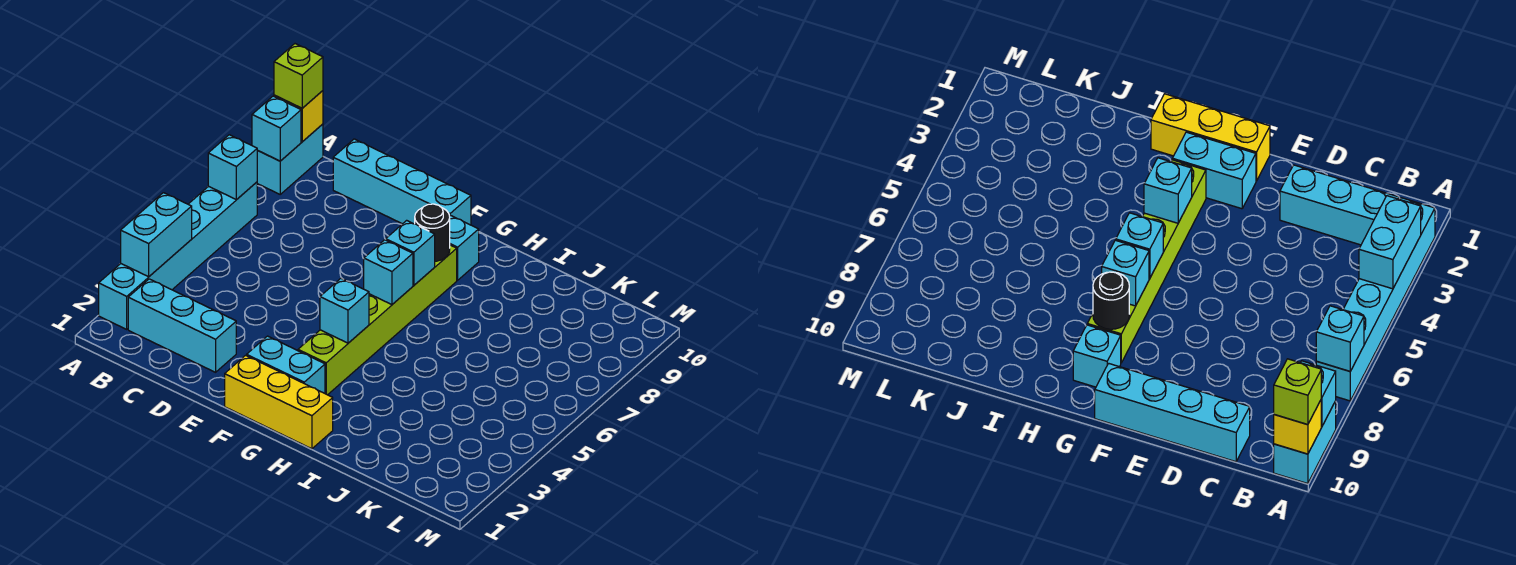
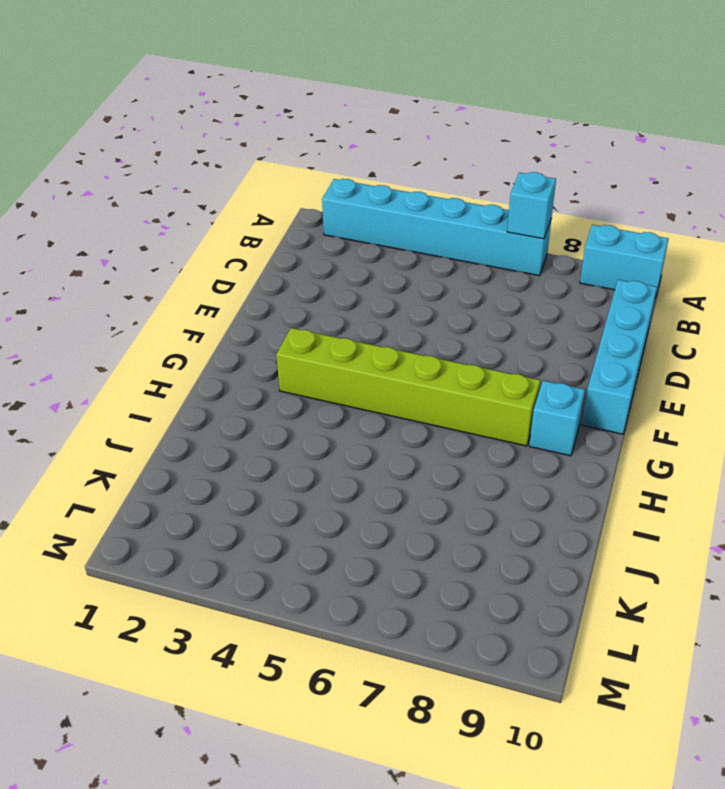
none -> cyan 1x3 brick [128,279,236,372]
none -> yellow 1x3 brick [225,355,333,449]
none -> cyan 1x2 brick [247,336,325,393]

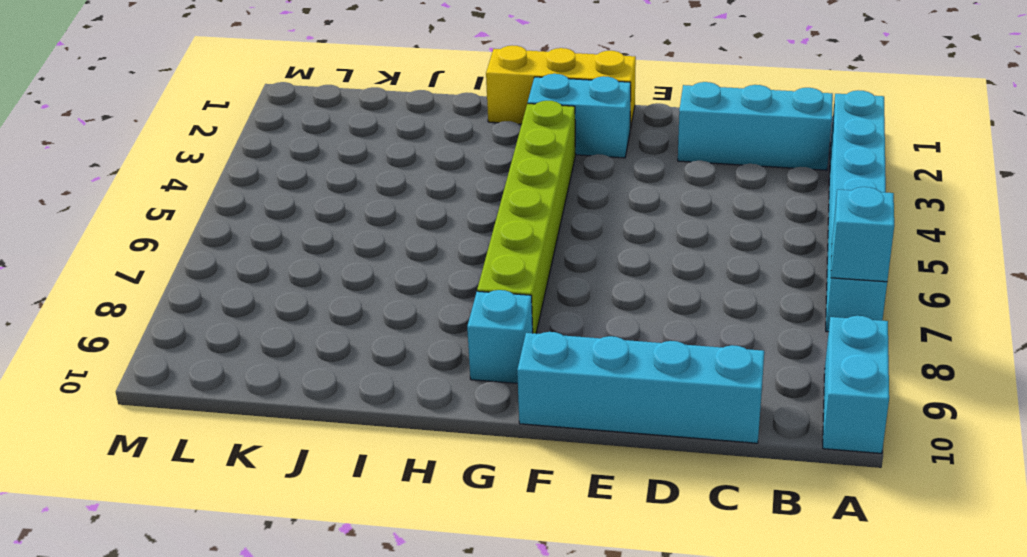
none -> cyan 1x2 brick [121,193,192,277]
none -> cyan 1x1 brick [252,96,301,161]
none -> yellow 1x1 brick [274,91,323,142]

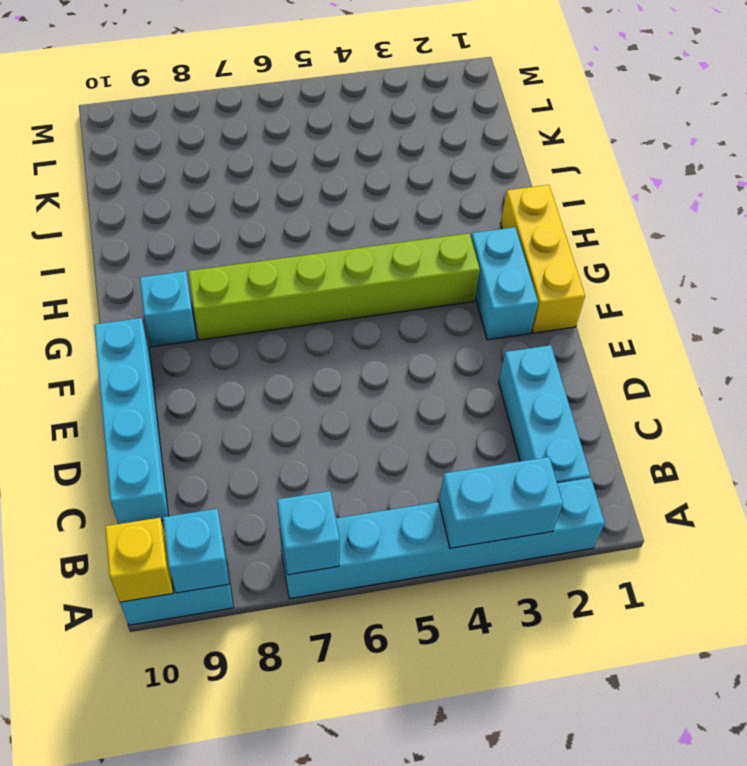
none -> cyan 1x1 brick [320,279,369,343]
none -> cyan 1x1 brick [364,240,413,305]
none -> cyan 1x1 brick [386,220,435,285]

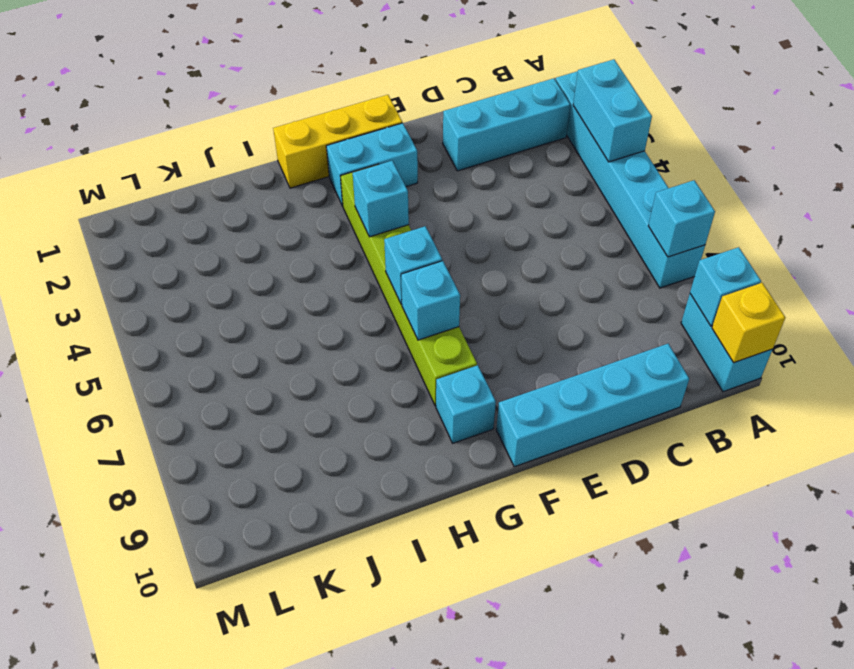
none -> black 1x1 round brick [415,204,450,261]
none -> lime 1x1 brick [274,44,323,108]

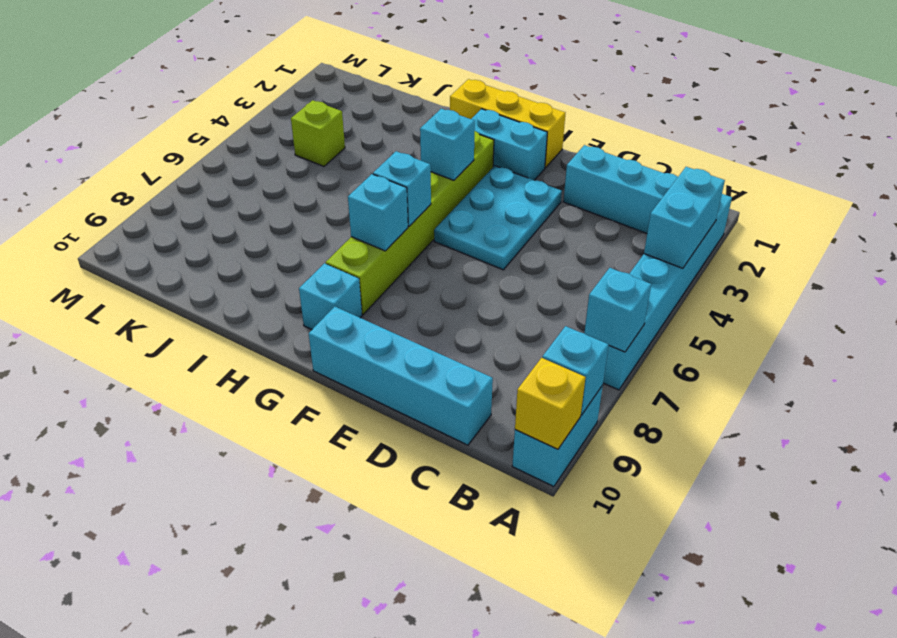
cyan 2x3 plate [434,166,562,270] -> none
lime 1x1 brick [291,100,345,166] -> lime 1x1 brick moved to [274,44,323,108]
none -> black 1x1 round brick [415,204,450,261]

